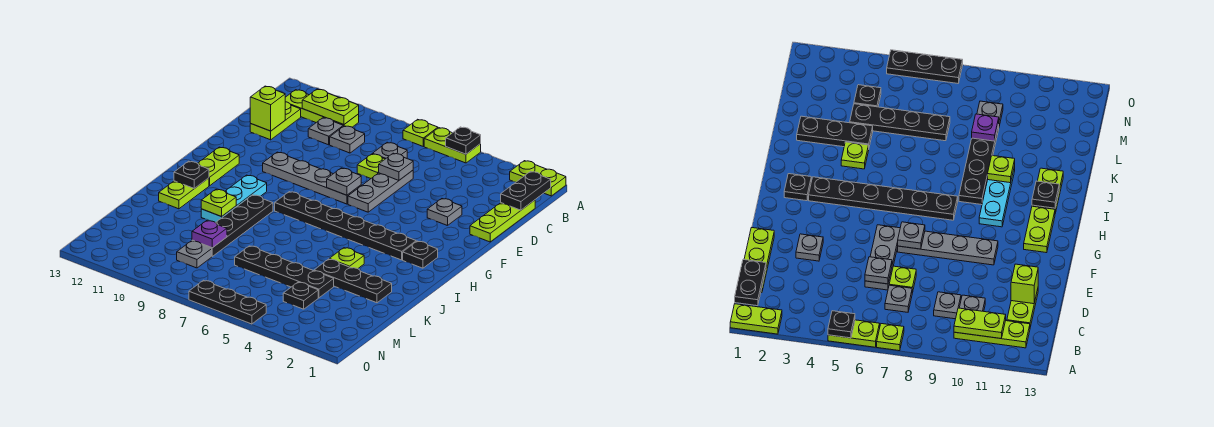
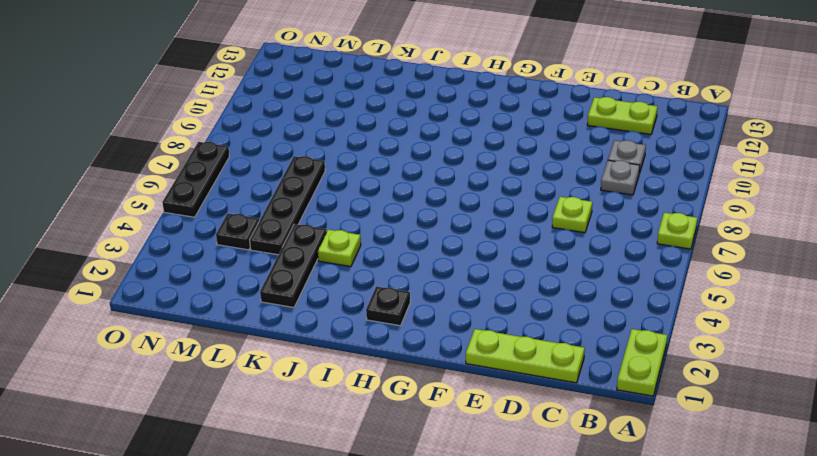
none -> lime 1x2 plate [424,128,481,163]
none -> lime 1x3 plate [285,90,359,127]
none -> grey 1x1 plate [372,142,407,159]
none -> grey 1x3 plate [348,170,413,212]

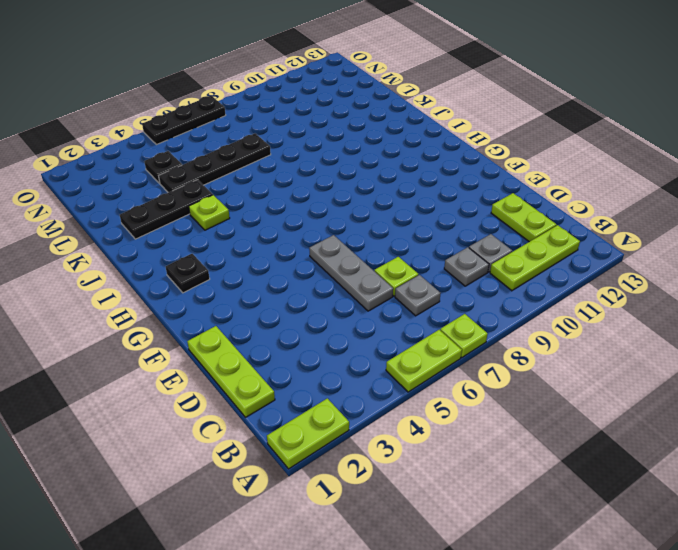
none -> grey 1x1 plate [427,199,462,226]
none -> grey 1x4 plate [263,152,361,204]
none -> lime 1x2 plate [198,147,239,186]
none -> black 1x6 plate [275,192,416,260]

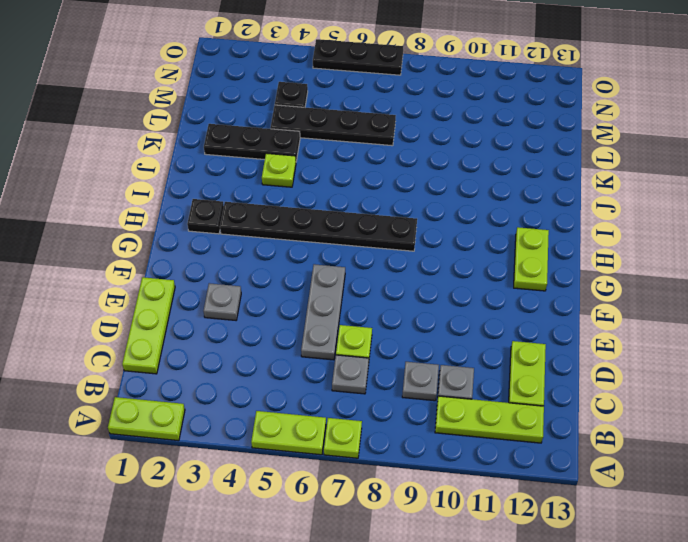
none -> grey 1x4 plate [263,152,361,204]
none -> cyan 1x3 plate [201,175,267,223]
none -> black 1x4 plate [192,195,273,256]
none -> lime 1x2 plate [159,178,209,209]

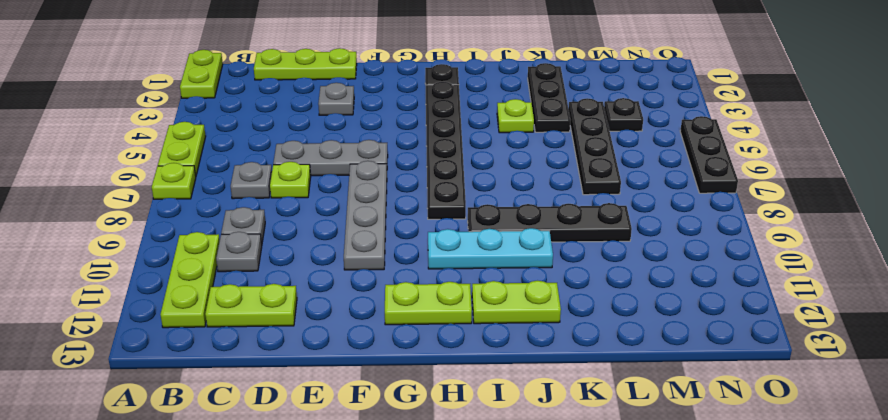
none -> grey 1x1 plate [177,241,212,268]
none -> black 1x1 plate [446,127,481,154]
none -> black 1x2 plate [501,172,551,210]
none -> lime 1x2 plate [302,89,359,125]

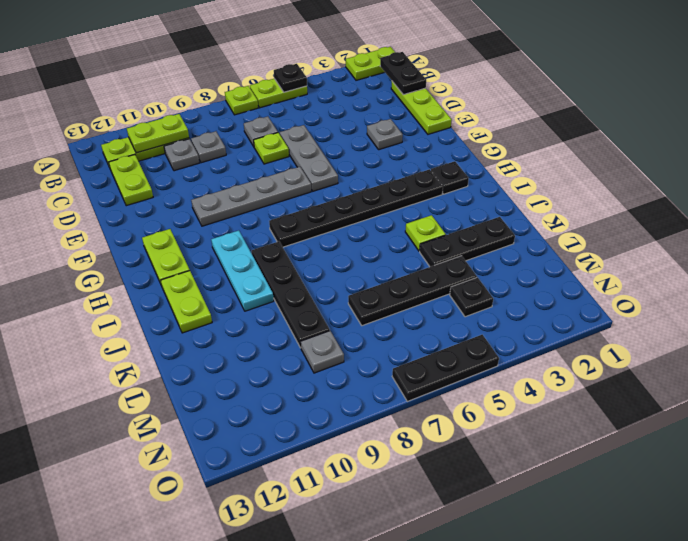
none -> grey 1x1 plate [379,153,413,180]
none -> lime 1x1 brick [250,86,285,131]
none -> grey 1x1 plate [327,168,361,195]
none -> black 1x1 plate [174,161,209,188]

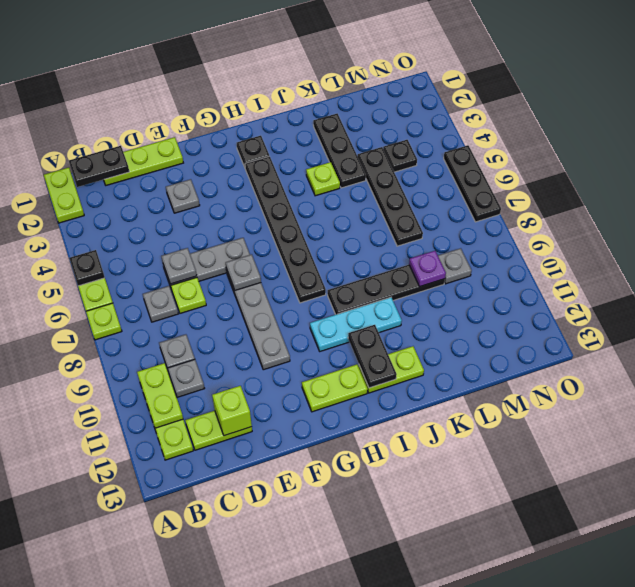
black 1x2 plate [348,325,397,388] -> black 1x1 plate [174,161,209,188]
none -> lime 1x1 plate [201,189,236,217]

